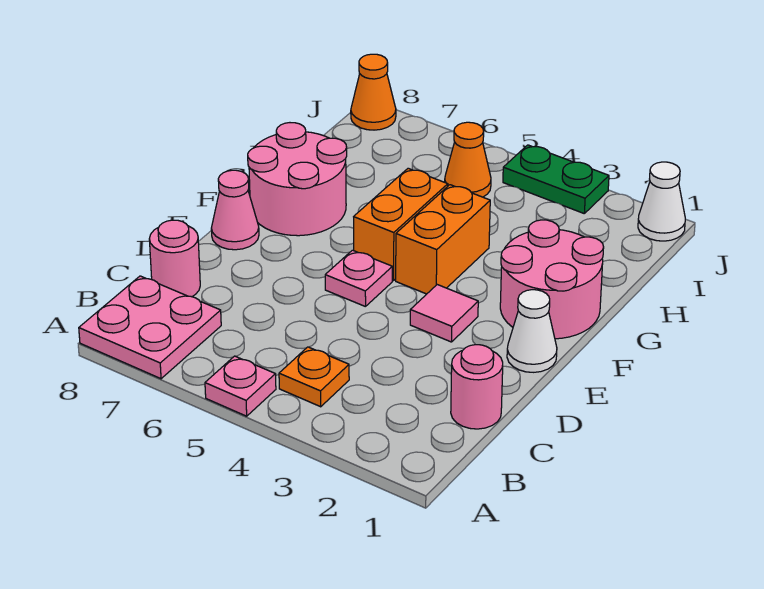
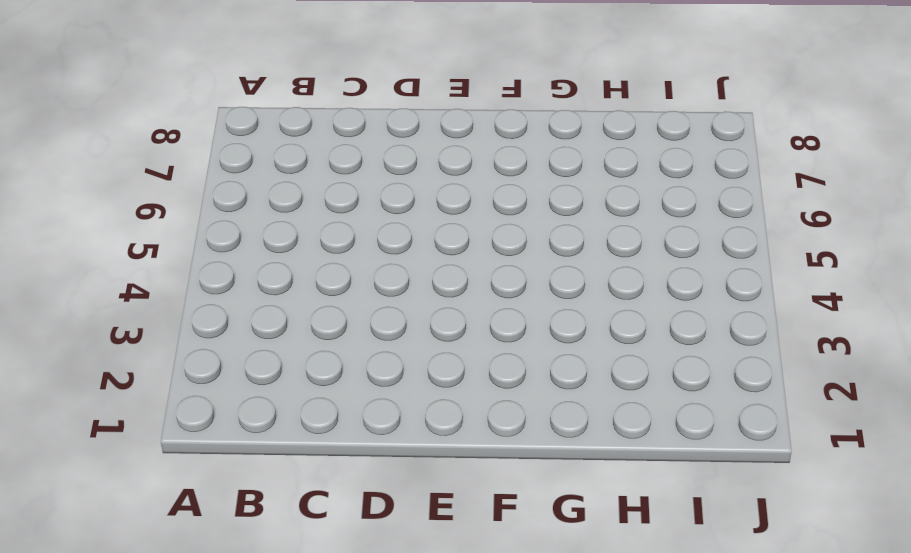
none -> pink 1x1 plate [205,356,276,416]
none -> pink 2x2 plate [79,276,221,379]
none -> orange 1x1 plate [279,347,349,407]

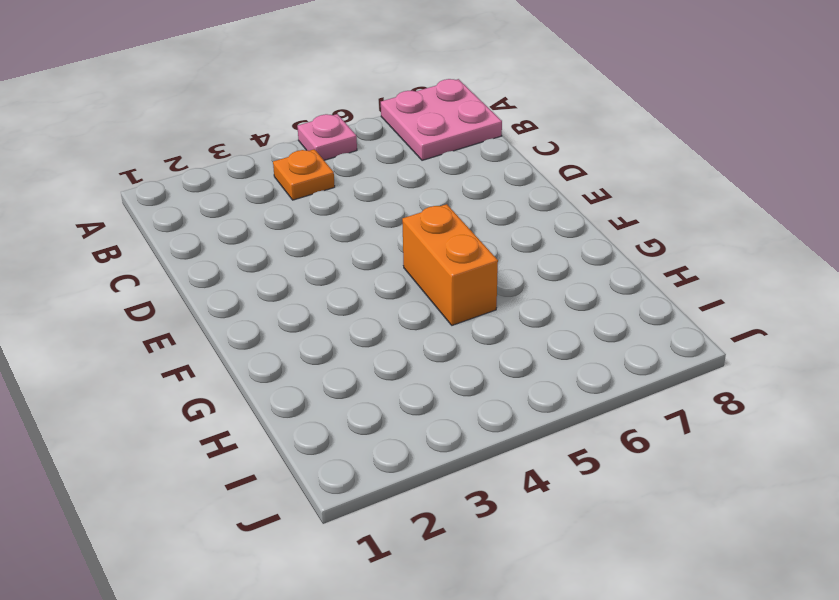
none -> pink 1x1 round brick [451,345,503,429]
none -> pink 1x1 round brick [149,220,200,297]
none -> white 1x1 cone [507,290,557,372]

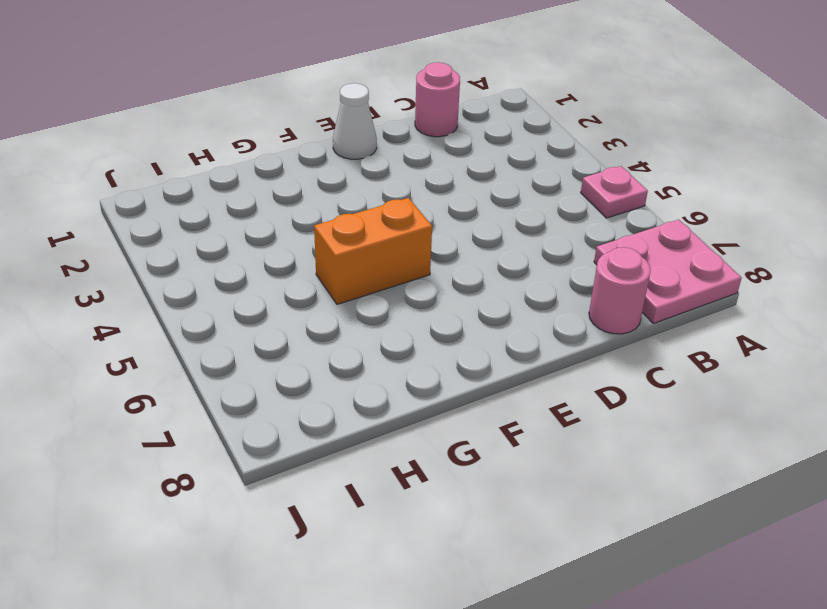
none -> orange 1x1 plate [279,347,349,407]
none -> pink 1x1 tile [410,285,478,342]
none -> pink 1x1 plate [325,250,392,307]

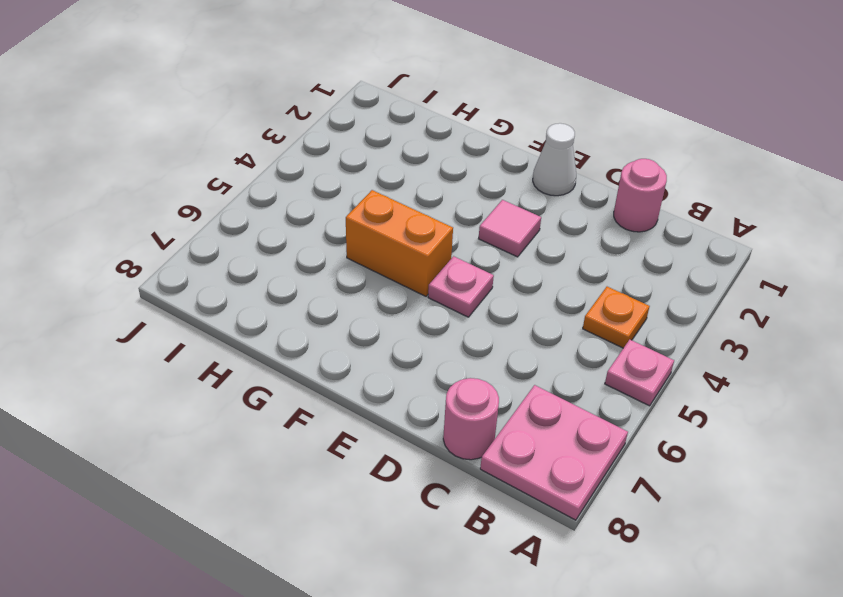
none -> pink 1x1 cone [211,170,259,250]
none -> pink 2x2 round brick [500,220,604,339]
none -> orange 1x2 brick [396,185,490,294]

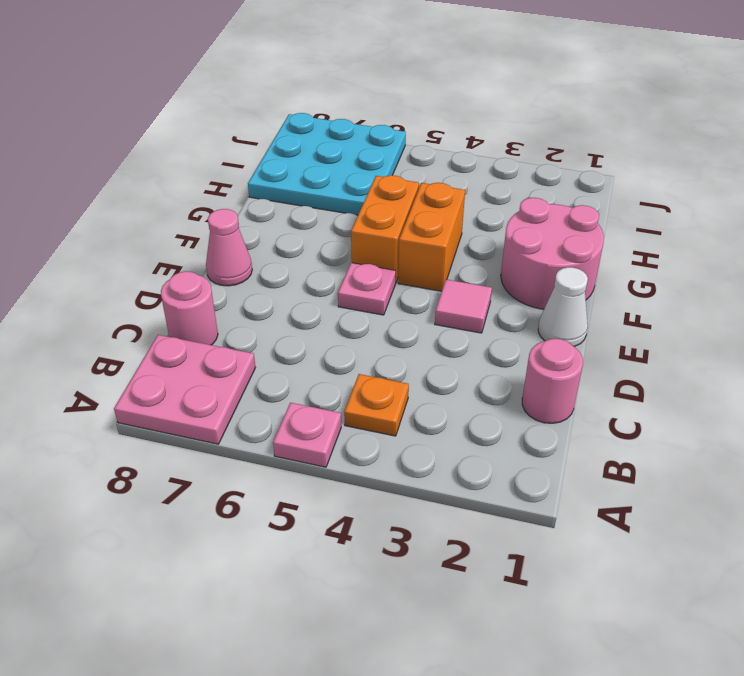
cyan 3x3 plate [248,113,406,215] -> orange 1x1 cone [351,54,396,130]
none -> pink 2x2 round brick [248,123,347,236]
none -> orange 1x1 cone [445,122,491,197]
none -> white 1x1 cone [638,162,685,241]

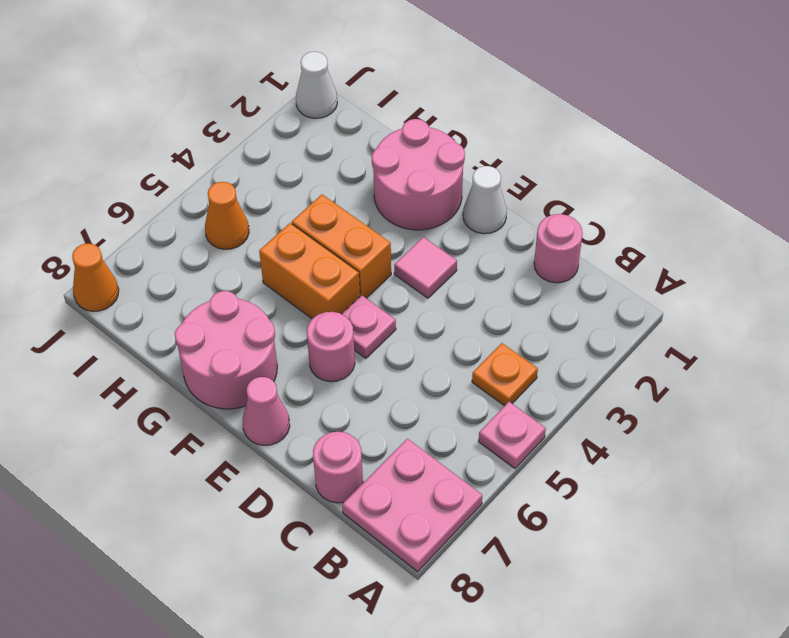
pink 1x1 round brick [307,312,355,382] -> none
none -> green 1x2 plate [503,145,609,213]

